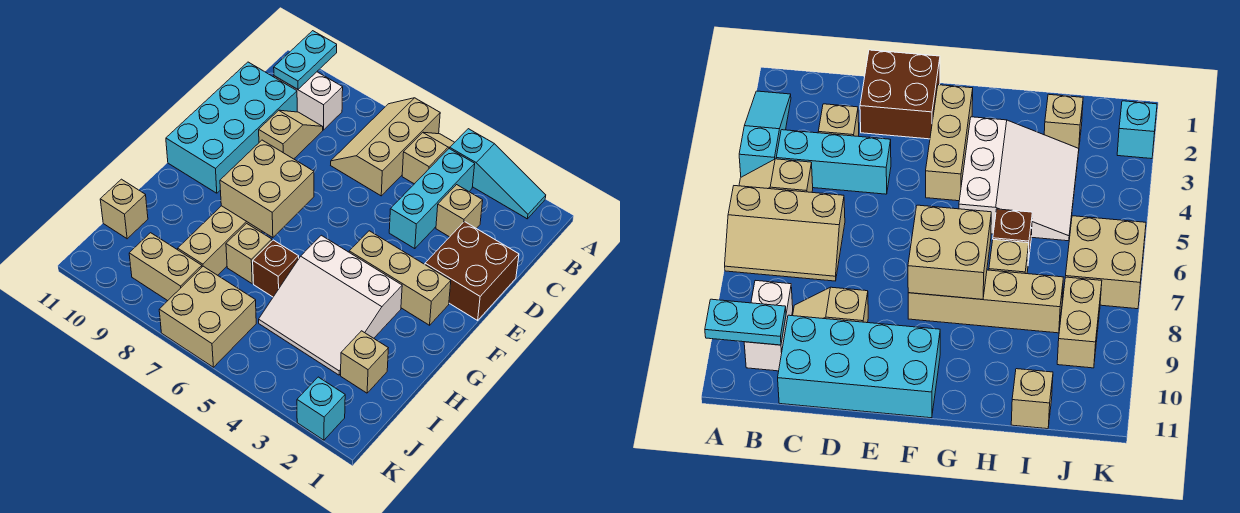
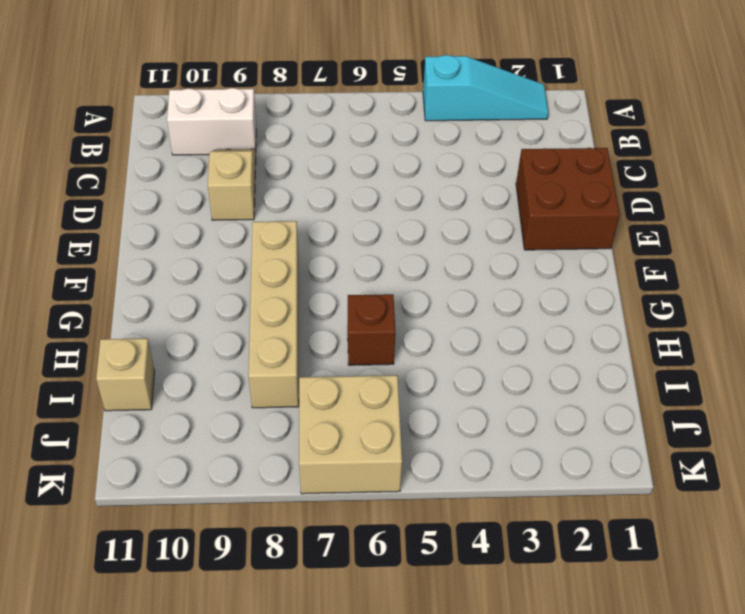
none -> tan 1x2 slope [402,132,455,184]
none -> tan 2x3 slope [331,98,440,196]
none -> cyan 1x3 brick [389,149,475,249]

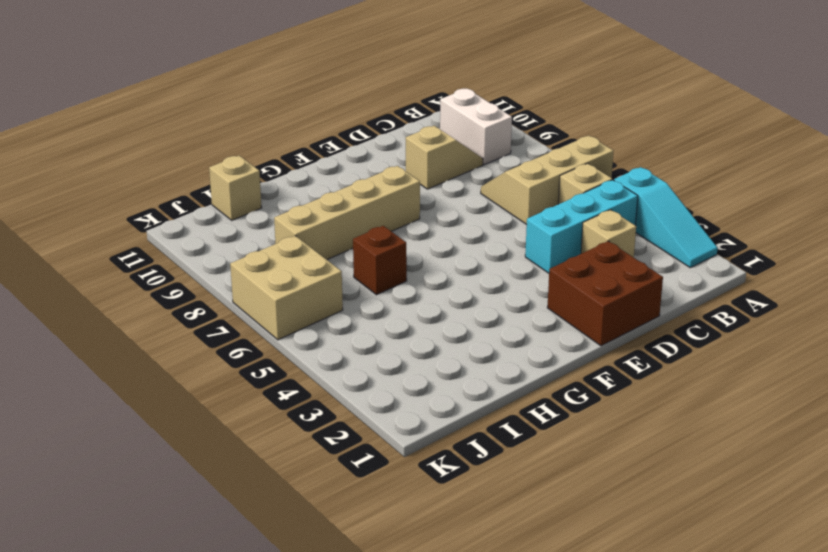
none -> cyan 2x4 brick [166,62,297,193]
none -> tan 1x3 brick [349,231,451,325]
none -> white 3x3 slope [259,235,402,375]

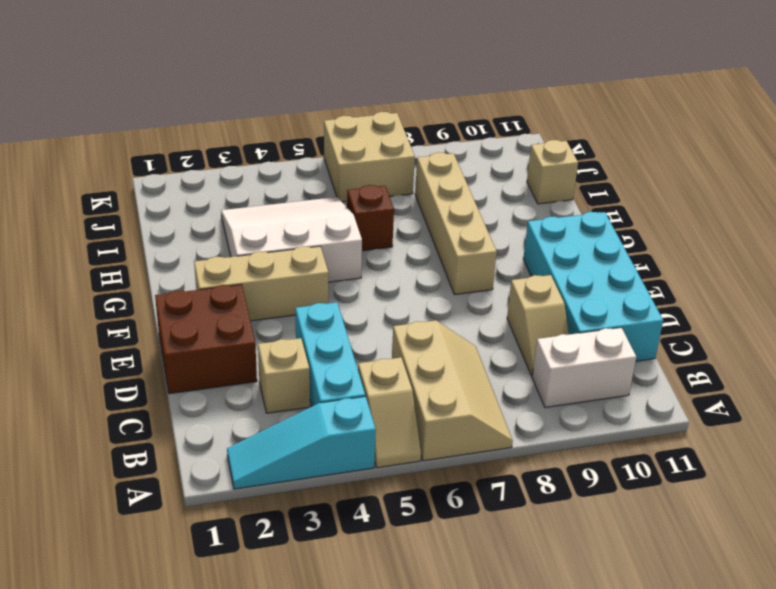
none -> tan 1x1 brick [226,223,272,284]
none -> tan 1x1 brick [341,331,388,393]
none -> tan 1x2 brick [129,233,202,301]

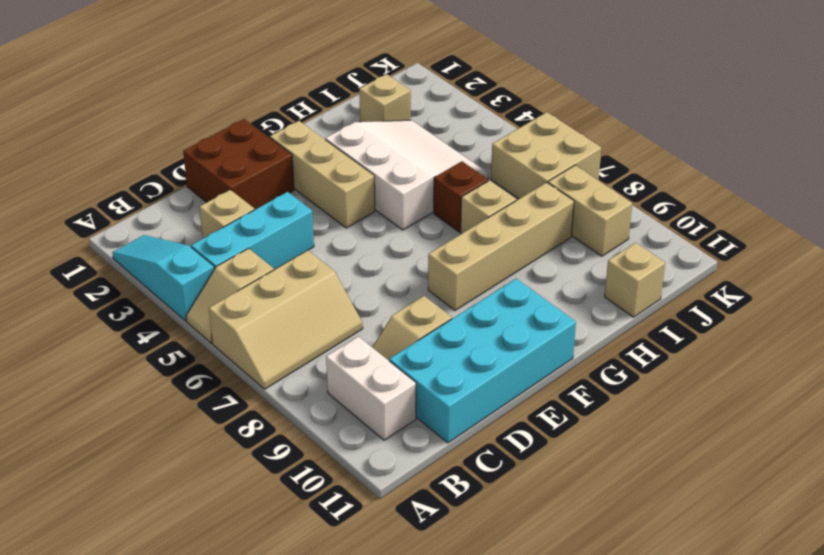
none -> cyan 1x1 brick [297,377,345,440]
none -> cyan 1x2 plate [274,31,337,89]
none -> tan 2x2 brick [220,140,314,238]

